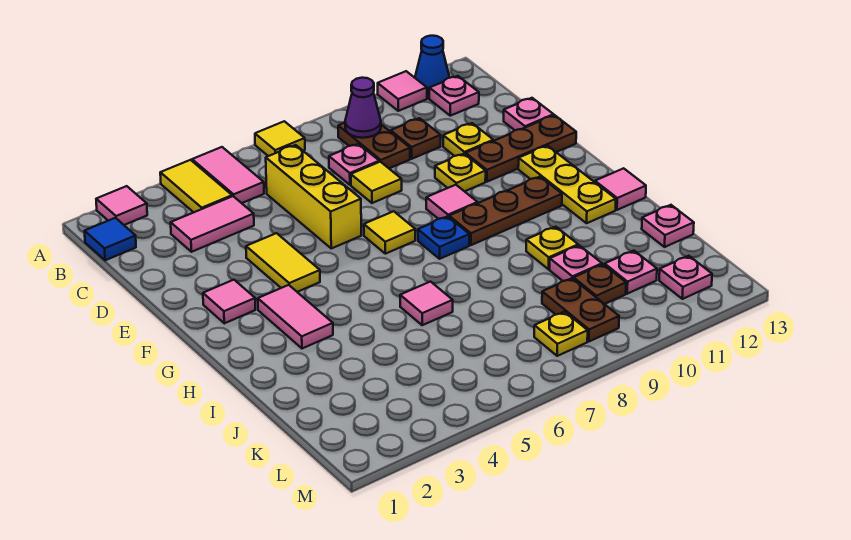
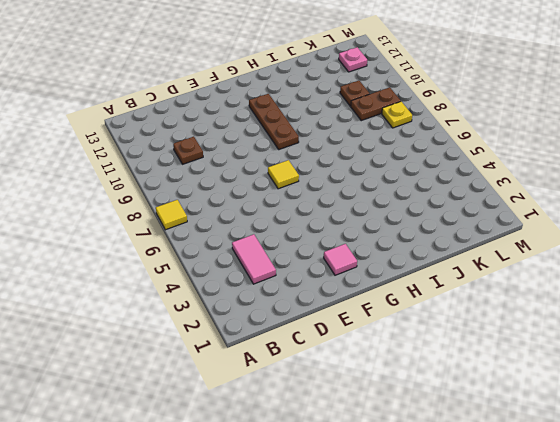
none -> pink 1x1 tile [96,186,147,225]
none -> yellow 1x2 tile [160,160,232,212]
none -> pink 1x2 tile [192,147,264,203]
none -> pink 1x1 tile [378,71,427,111]

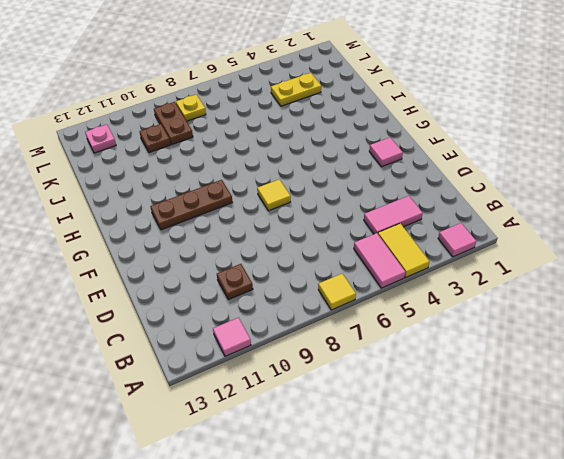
yellow 1x2 plate [271,73,321,106] -> none
none -> blue 1x1 cone [415,36,450,94]
none -> blue 1x1 tile [85,218,136,260]
none -> brown 1x2 plate [338,123,410,168]
none -> pink 1x1 plate [429,76,479,116]

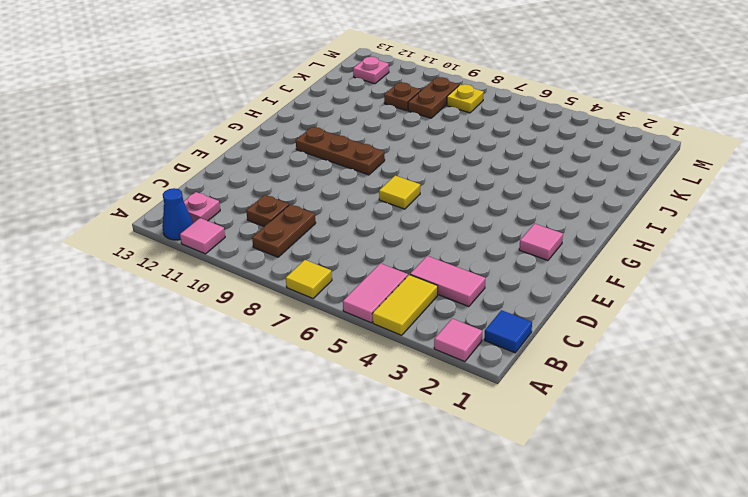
none -> yellow 1x3 brick [266,145,361,248]
none -> pink 1x1 plate [329,144,379,185]
none -> yellow 1x1 tile [351,162,402,203]
none -> yellow 1x1 plate [443,123,493,156]

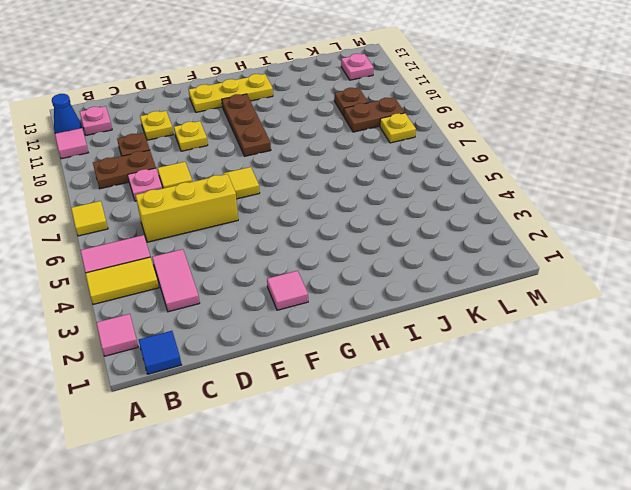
none -> pink 1x1 plate [504,98,554,130]
none -> yellow 1x2 tile [246,233,320,292]
none -> brown 1x3 plate [466,115,576,182]
none -> pink 1x1 tile [426,185,478,219]

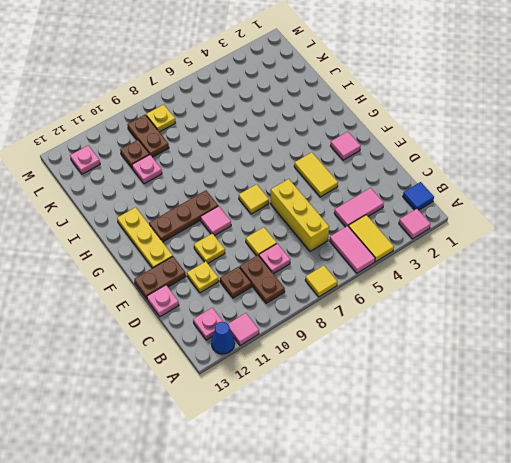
brown 1x2 plate [134,256,186,299] -> brown 1x3 plate [466,115,576,182]
none -> pink 1x2 tile [258,285,333,348]
none -> blue 1x1 plate [418,216,469,259]
none -> pink 1x1 tile [595,168,646,210]
none -> pink 1x1 tile [400,282,453,325]

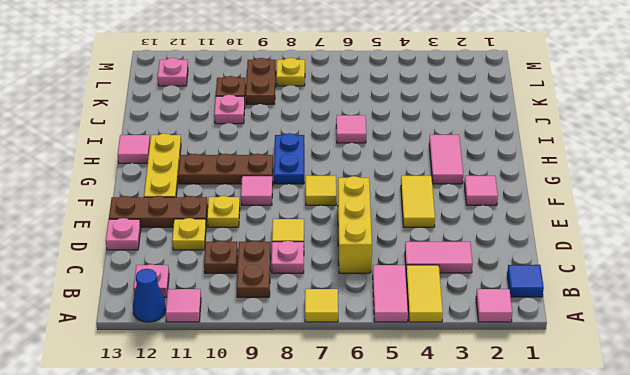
blue 1x2 plate [274,133,304,184] -> blue 1x1 plate [418,216,469,259]
none -> yellow 1x1 plate [526,227,578,269]
none -> pink 1x1 plate [642,205,694,247]
none -> pink 1x1 plate [605,251,657,294]
none -> purple 1x1 cone [345,78,381,138]

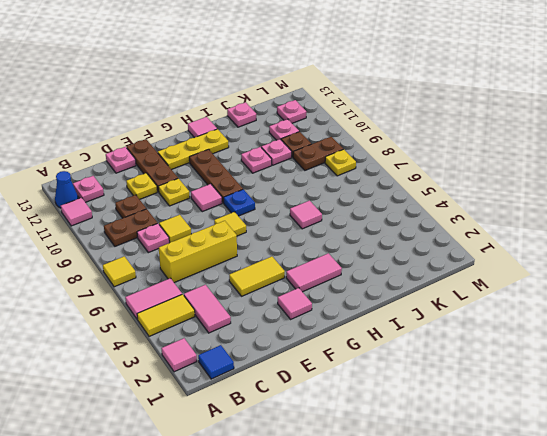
pink 1x1 plate [241,147,272,173] -> yellow 1x1 plate [526,227,578,269]
none -> purple 1x1 cone [345,78,381,138]

